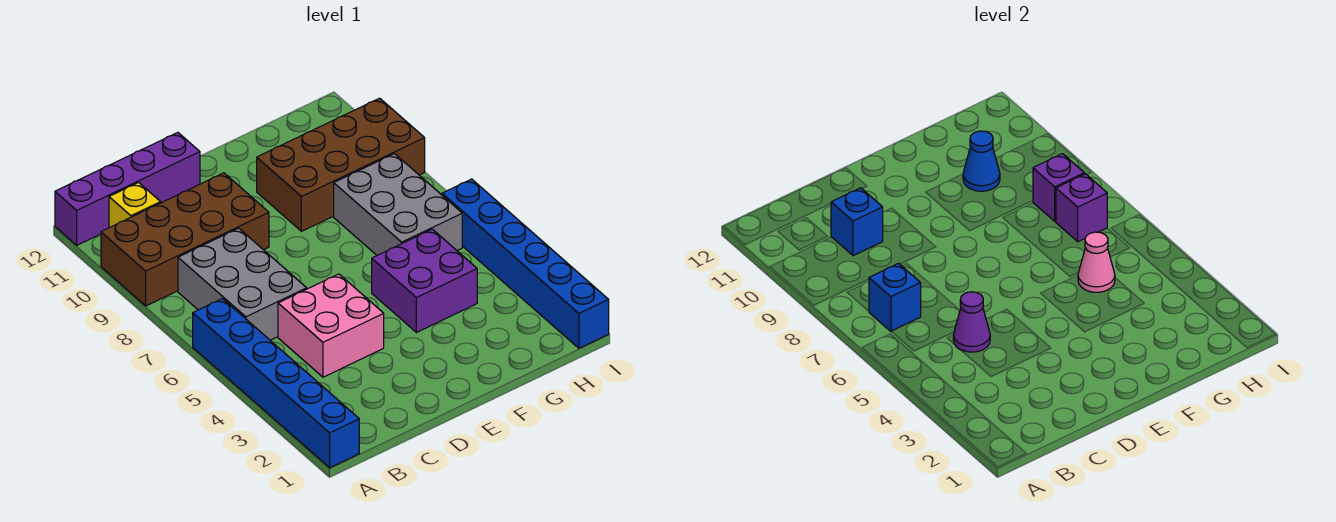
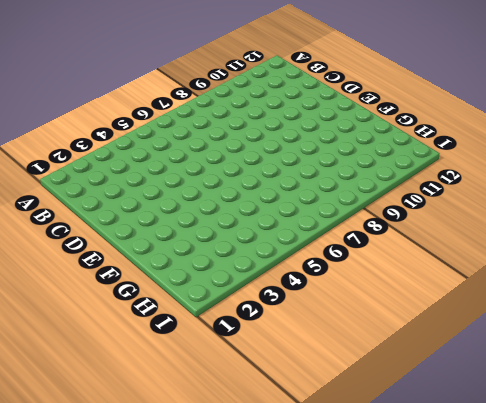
none -> blue 1x6 brick [193,299,359,468]
none -> brown 2x4 brick [101,173,269,306]
none -> purple 1x4 brick [55,133,200,245]

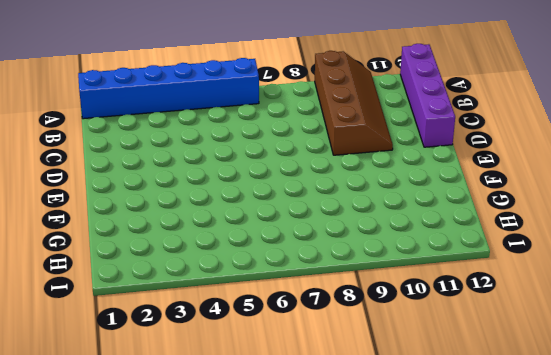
brown 2x4 slope [315,51,393,155] -> brown 2x4 brick [101,173,269,306]
none -> grey 2x3 brick [178,228,307,340]
none -> yellow 1x1 brick [109,183,161,228]
none -> pink 2x2 brick [278,274,384,377]

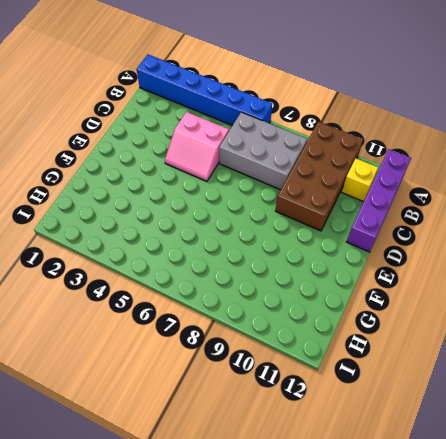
pink 2x2 slope [165,112,229,181] -> pink 2x2 brick [278,274,384,377]
none -> purple 2x2 brick [372,229,477,333]
none -> brown 2x4 brick [257,98,425,231]
none -> grey 2x3 brick [334,154,462,255]

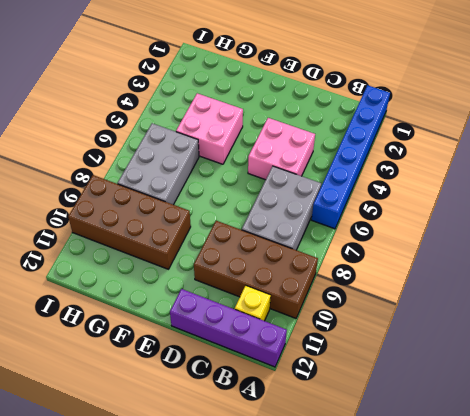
pink 2x2 brick [176,93,243,164] -> purple 2x2 brick [372,229,477,333]
none -> blue 1x6 brick [442,179,609,348]
none -> blue 1x1 brick [869,263,921,331]
none -> purple 1x1 cone [953,292,990,352]

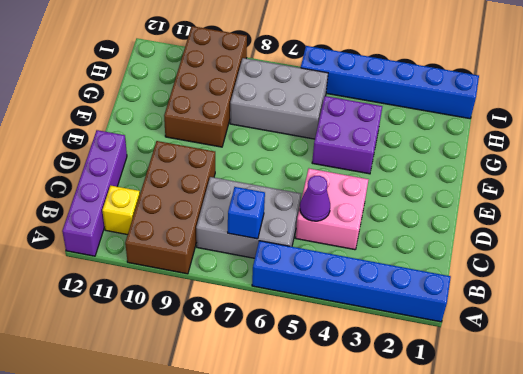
none -> blue 1x1 brick [831,188,883,256]
none -> pink 1x1 cone [1078,232,1115,292]
none -> blue 1x1 cone [963,131,1000,191]

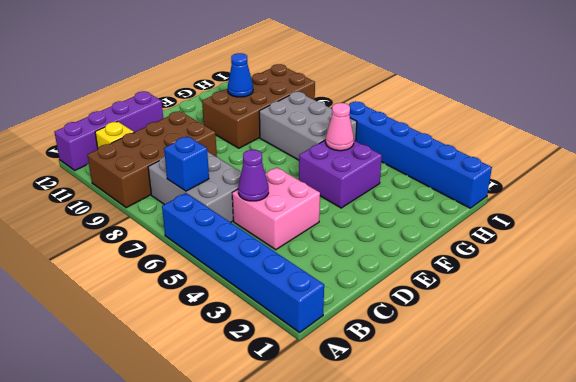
none -> blue 1x1 brick [831,188,883,256]
none -> purple 1x1 brick [1056,174,1107,242]
none -> purple 1x1 brick [1033,154,1084,221]

